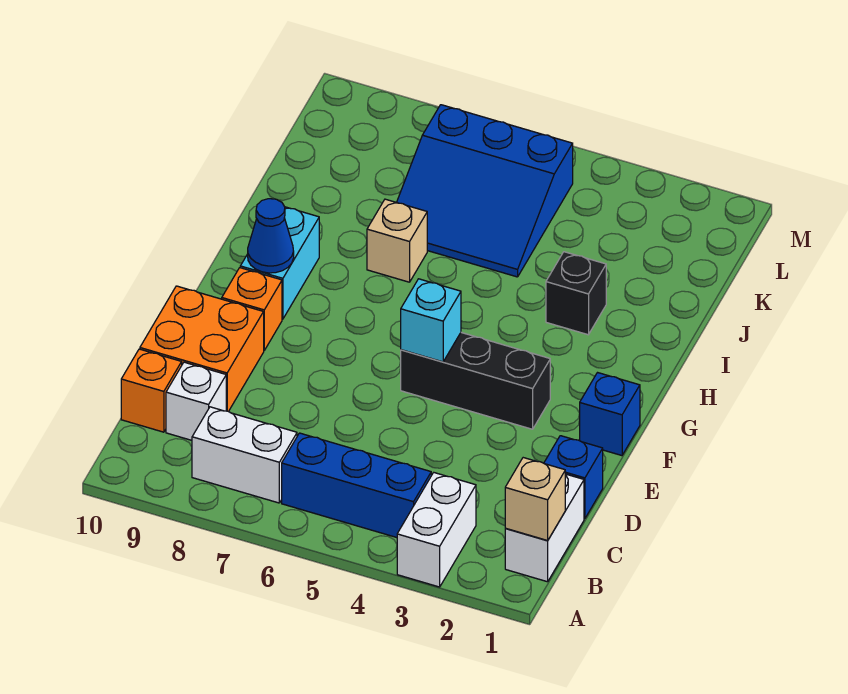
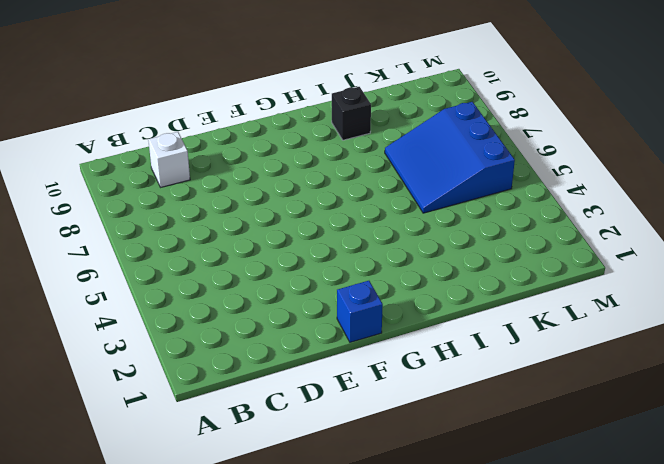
black 1x1 brick [332,87,371,140] -> black 1x1 brick moved to [546,252,606,335]
none -> white 1x2 brick [397,473,476,587]
none -> white 1x2 brick [505,474,584,582]
none -> blue 1x3 brick [282,433,431,538]

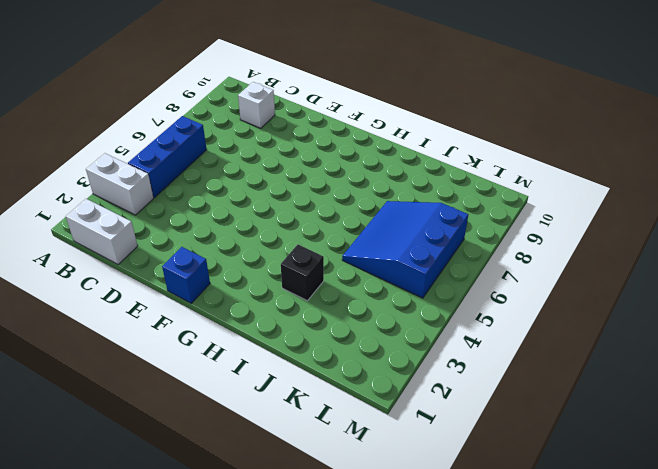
none -> white 1x2 brick [192,407,297,503]
none -> orange 1x1 brick [121,349,182,432]
none -> blue 1x1 brick [544,436,603,519]

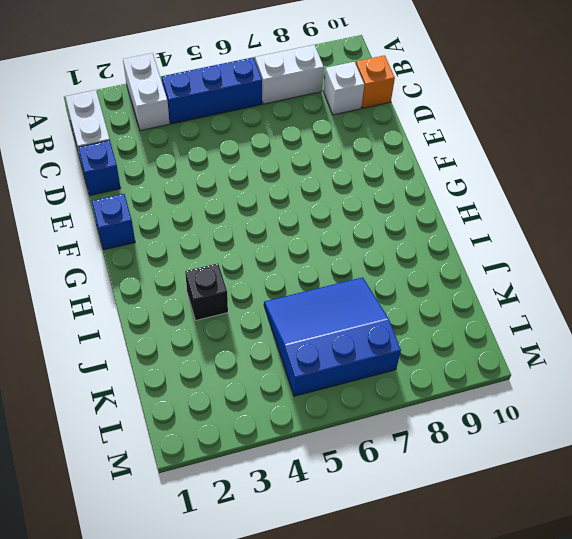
none -> orange 2x2 brick [140,286,264,411]
none -> black 1x3 brick [401,333,550,429]
none -> orange 1x1 brick [222,268,282,350]

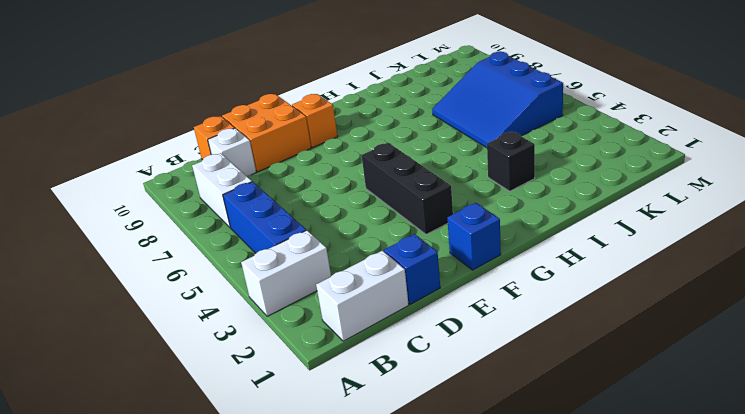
none -> cyan 1x2 brick [240,207,319,319]
none -> tan 1x1 brick [367,199,427,282]
none -> tan 1x1 brick [505,458,565,540]

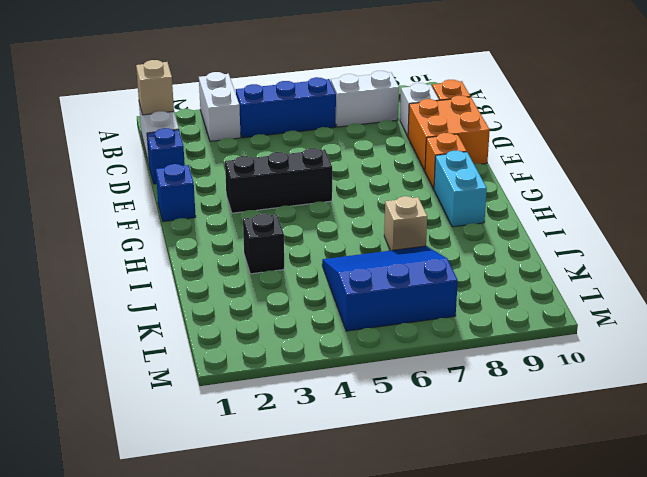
none -> cyan 1x1 brick [401,279,461,362]
none -> blue 1x1 cone [248,199,294,273]

